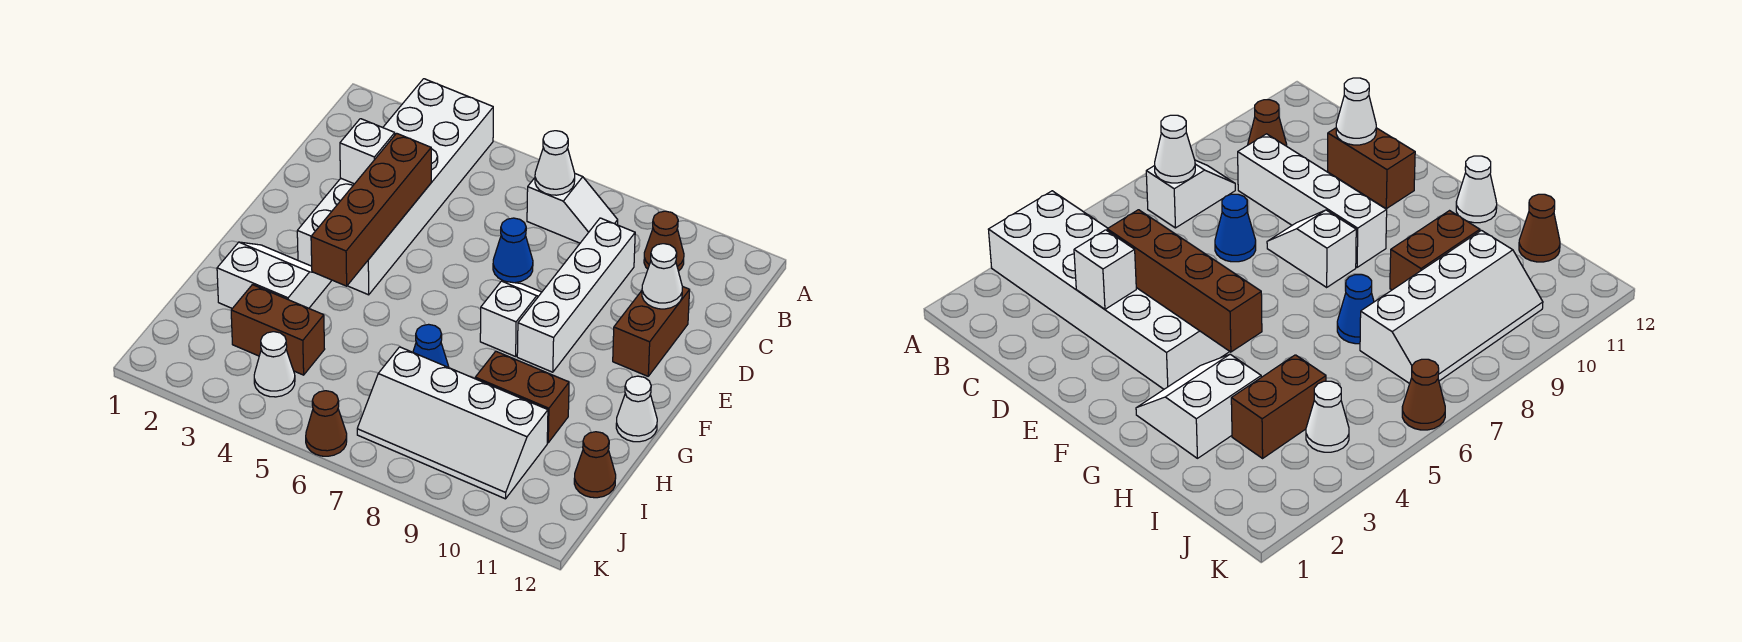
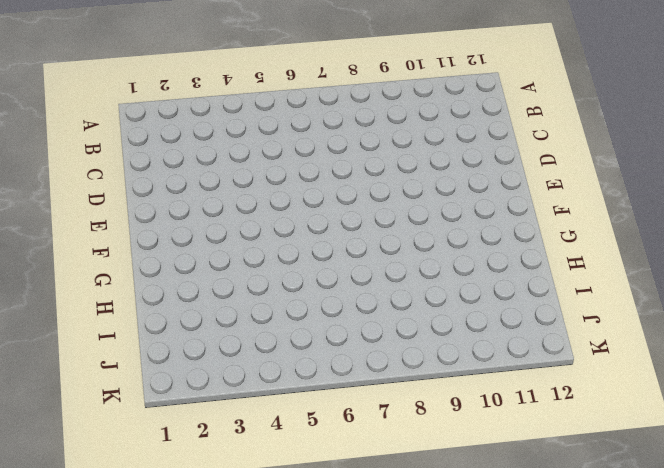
none -> white 2x6 brick [297,79,493,295]
none -> white 1x2 slope [527,174,618,243]
none -> brown 1x1 cone [644,211,684,271]

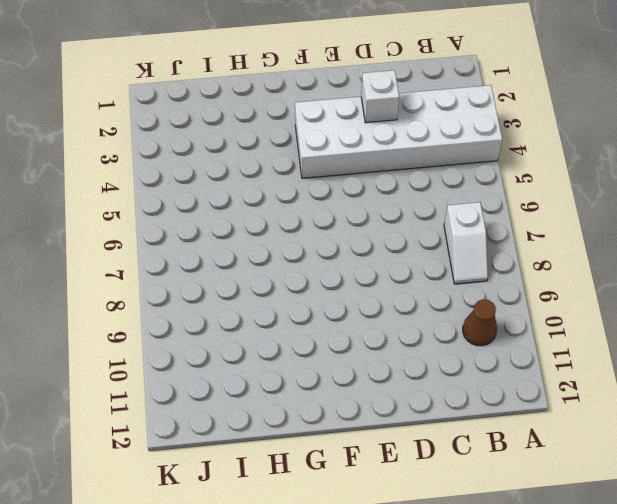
none -> white 1x4 brick [517,218,635,372]
none -> blue 1x1 cone [493,218,533,283]
none -> brown 1x2 brick [613,286,690,376]

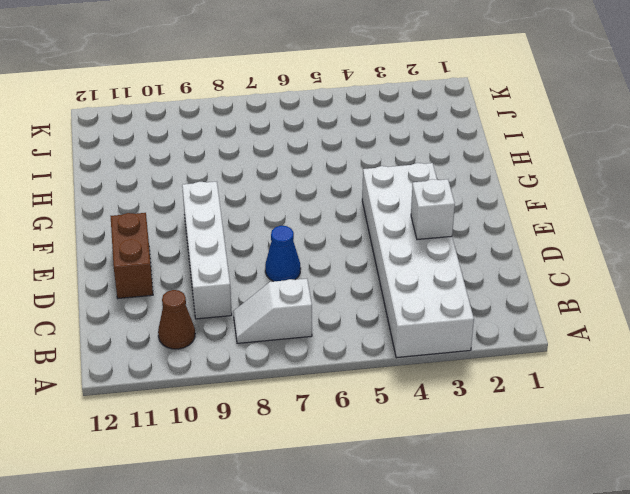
none -> white 1x2 slope [480,281,542,357]
none -> white 2x2 slope [217,242,331,308]
none -> white 1x1 cone [616,376,657,442]

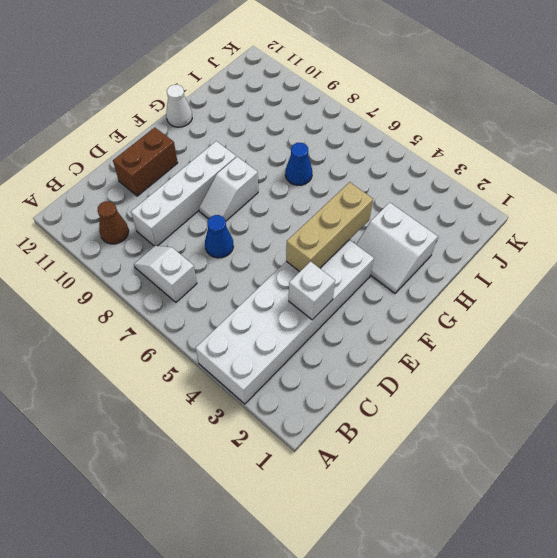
tan 1x3 brick [286,182,373,272] -> brown 1x4 brick [311,133,431,286]
none -> brown 1x2 brick [475,351,569,443]
none -> brown 1x2 brick [231,285,325,375]
none -> white 2x4 slope [357,347,548,499]

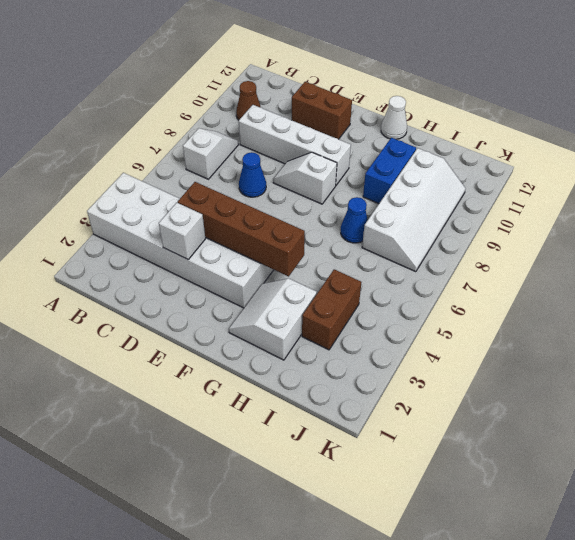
blue 1x2 brick [363,138,416,204] -> brown 1x2 brick [475,351,569,443]
none -> brown 1x1 cone [574,432,616,498]
none -> white 1x1 cone [254,332,295,397]
none -> brown 1x1 cone [306,391,347,456]

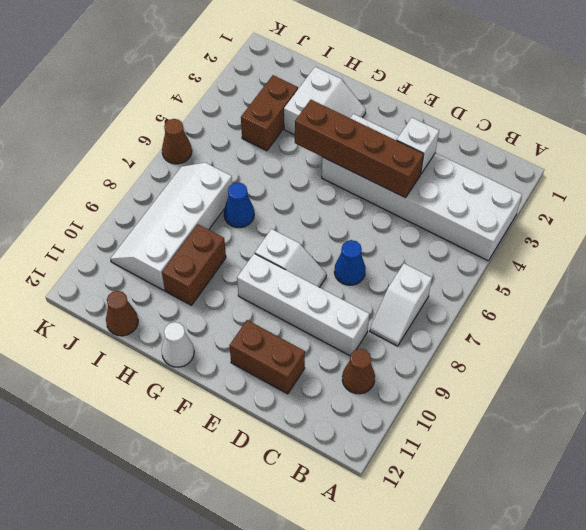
none -> white 1x1 cone [254,332,295,397]
none -> white 1x1 cone [535,131,575,195]
none -> white 1x1 cone [642,244,682,309]

